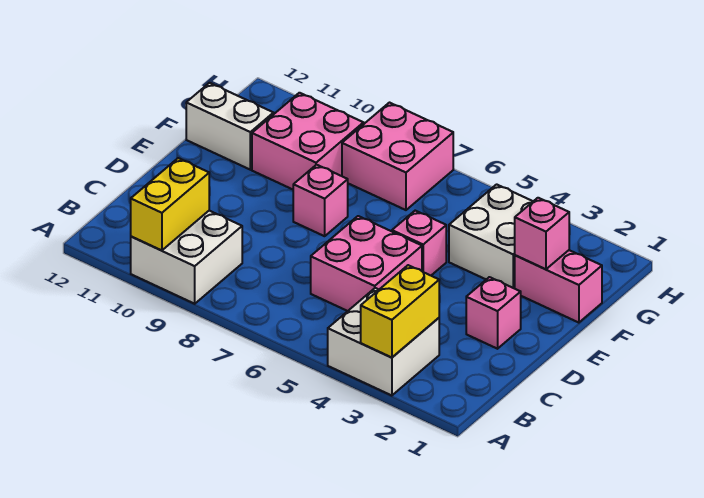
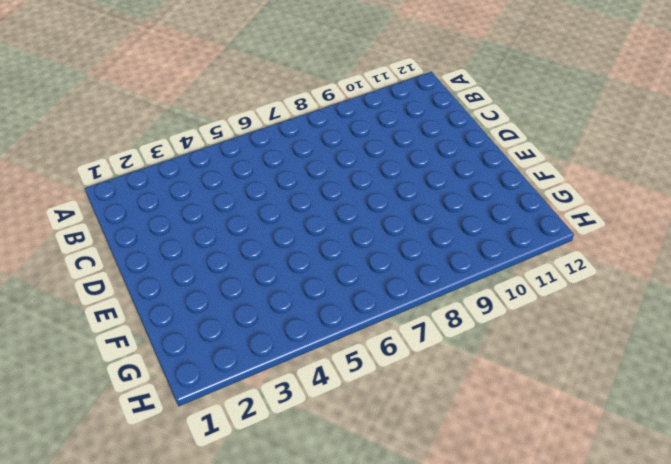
none -> white 2x2 brick [328,288,439,396]
none -> white 2x2 brick [131,211,242,304]
none -> pink 2x2 brick [311,216,422,311]

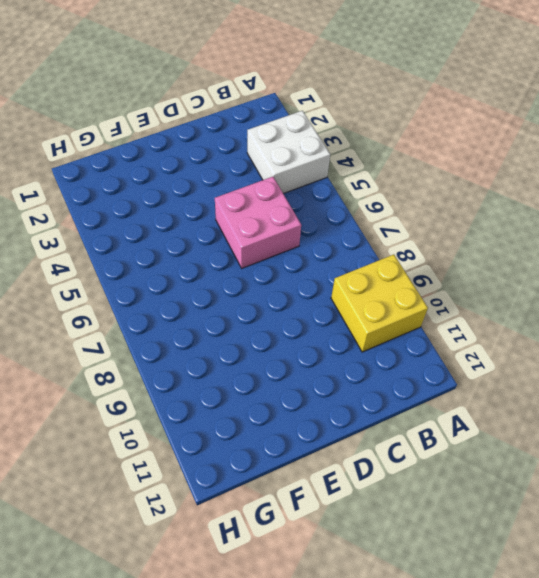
yellow 2x2 brick [331,255,428,352] -> white 2x2 brick [131,211,242,304]
none -> pink 1x1 brick [466,277,521,349]
none -> pink 1x1 brick [392,211,446,275]
none -> pink 1x1 brick [293,165,348,236]

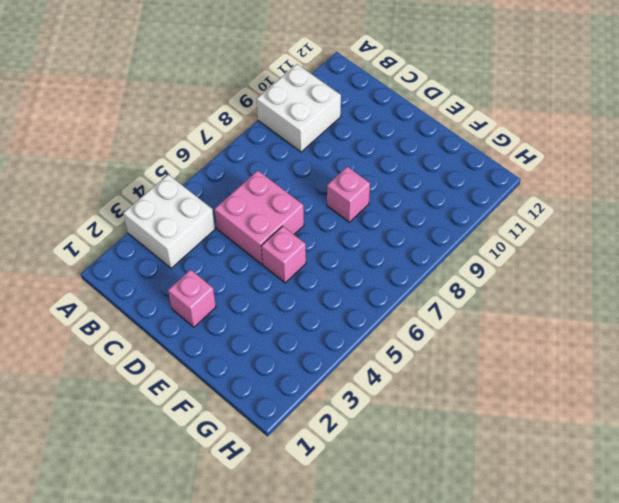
none -> pink 1x2 brick [515,250,602,323]
none -> white 2x2 brick [449,184,533,288]
none -> pink 2x2 brick [252,93,364,189]

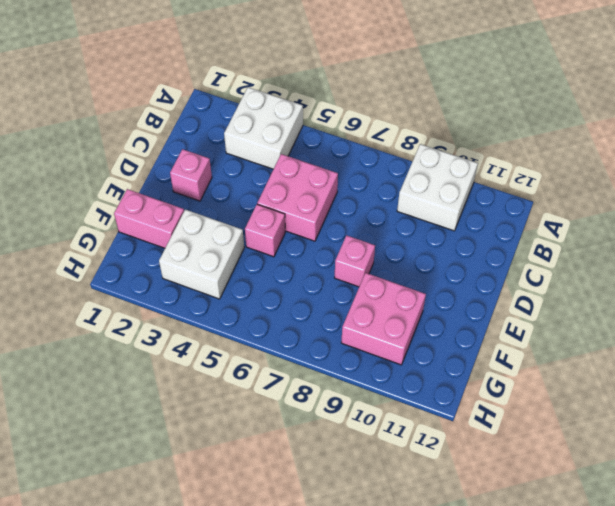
none -> white 1x2 brick [186,83,274,170]
none -> pink 2x2 brick [342,103,453,210]
none -> yellow 1x2 brick [361,265,439,357]

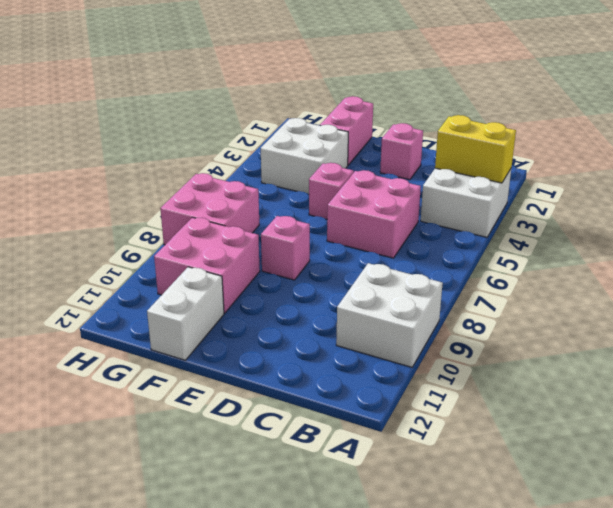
none -> yellow 1x2 brick [131,158,209,251]
none -> pink 1x1 brick [515,198,569,269]

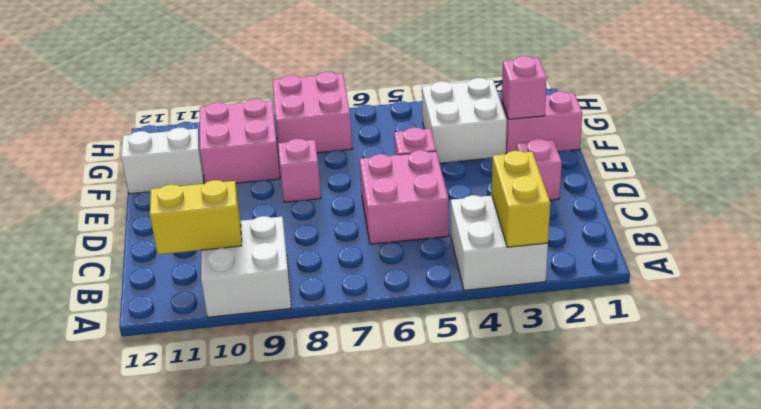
yellow 1x2 brick [150,180,242,255] -> yellow 1x2 brick turned to [131,158,209,251]

